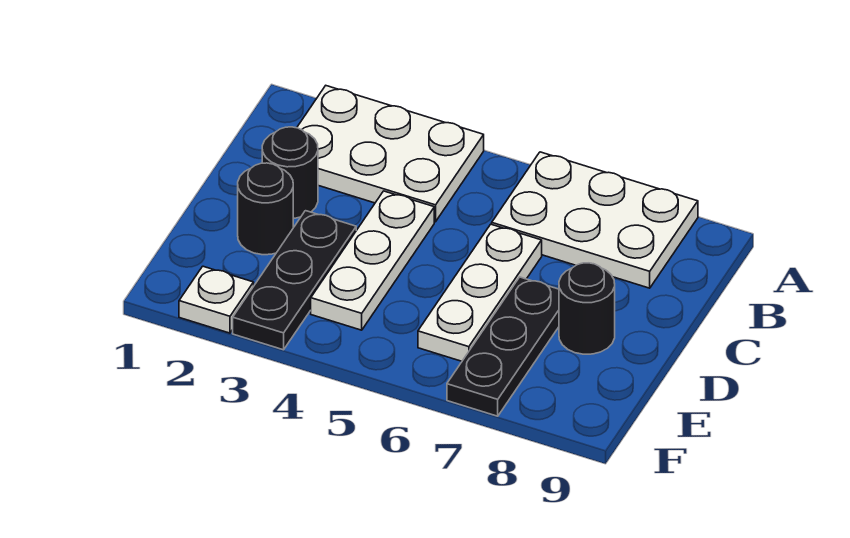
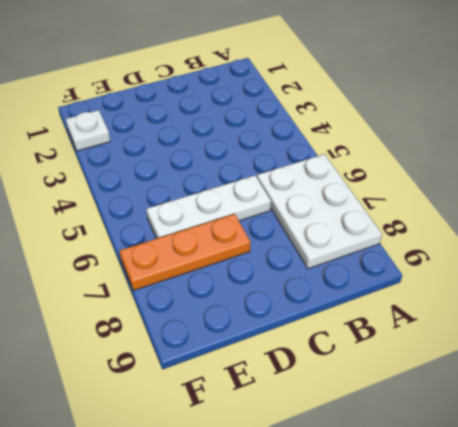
orange 1x3 plate [119,214,250,291] -> black 1x3 plate [447,277,559,416]
none -> white 2x3 plate [297,86,484,222]
none -> black 1x1 round brick [262,127,318,218]

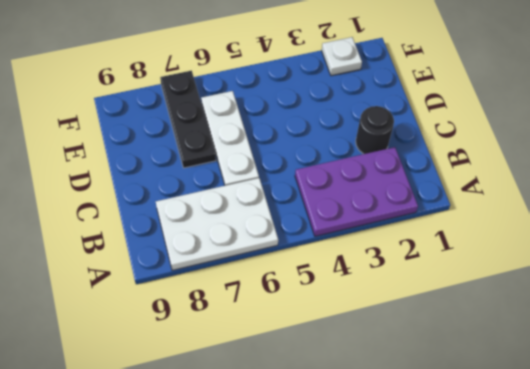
purple 2x3 plate [295,147,418,236] -> white 2x3 plate [297,86,484,222]
none -> white 1x3 plate [311,191,434,330]
none -> black 1x1 round brick [238,163,293,255]

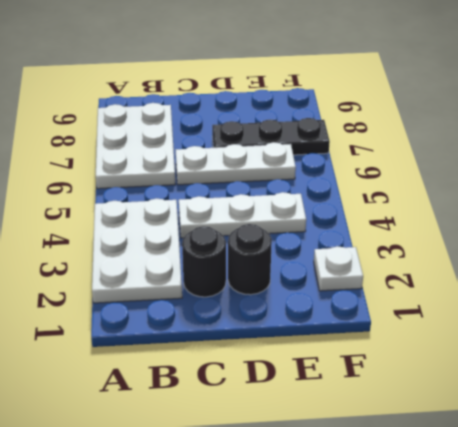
none -> black 1x3 plate [233,211,356,350]
none -> black 1x1 round brick [559,263,615,354]

